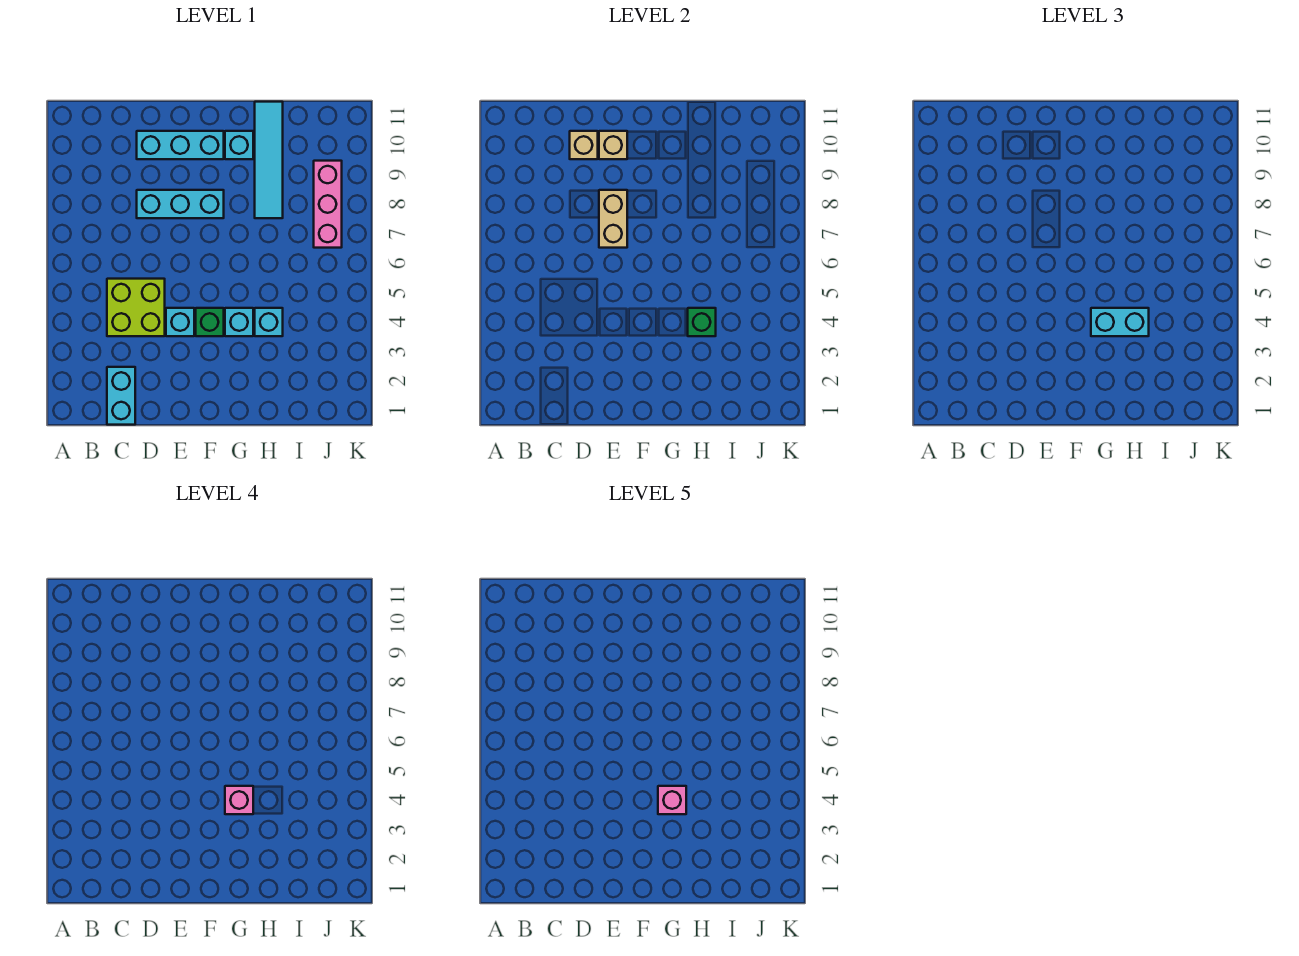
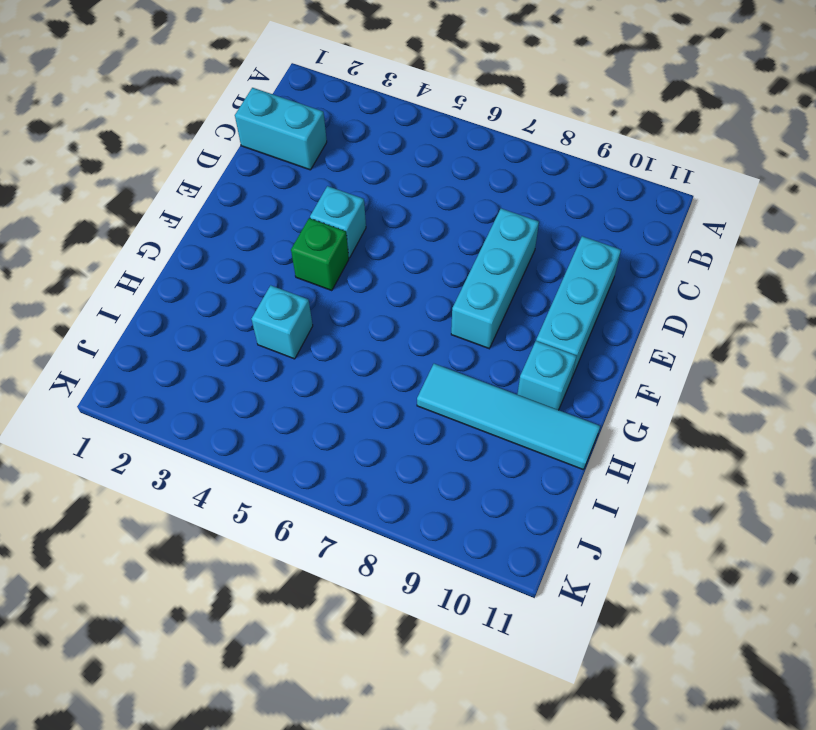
none -> lime 2x2 brick [107,279,165,336]
none -> cyan 1x1 brick [225,308,253,336]
none -> pink 1x3 brick [314,161,342,248]

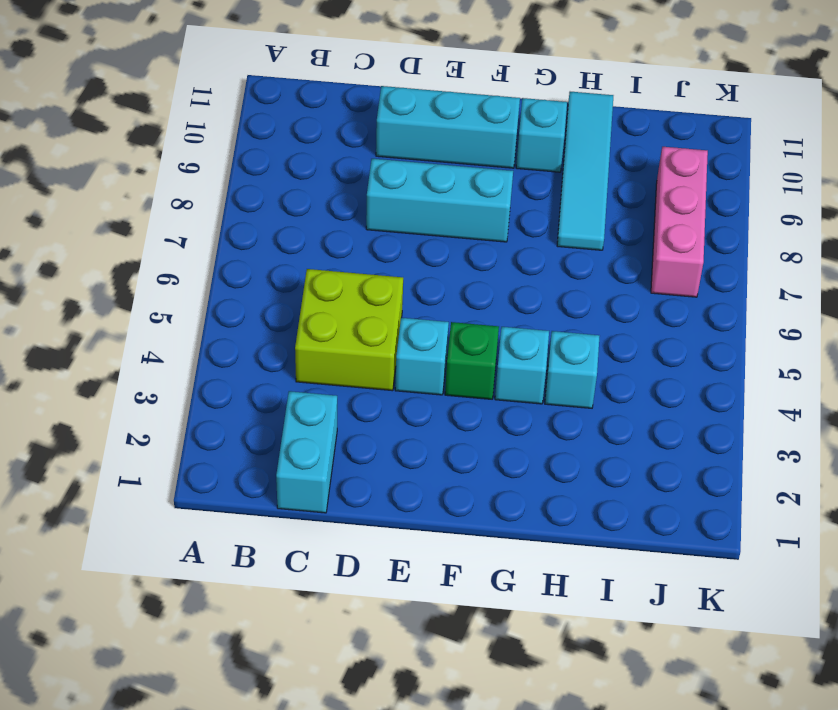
none -> tan 1x1 brick [570,131,598,159]
none -> tan 1x2 brick [599,190,627,248]
none -> tan 1x1 brick [599,131,627,159]

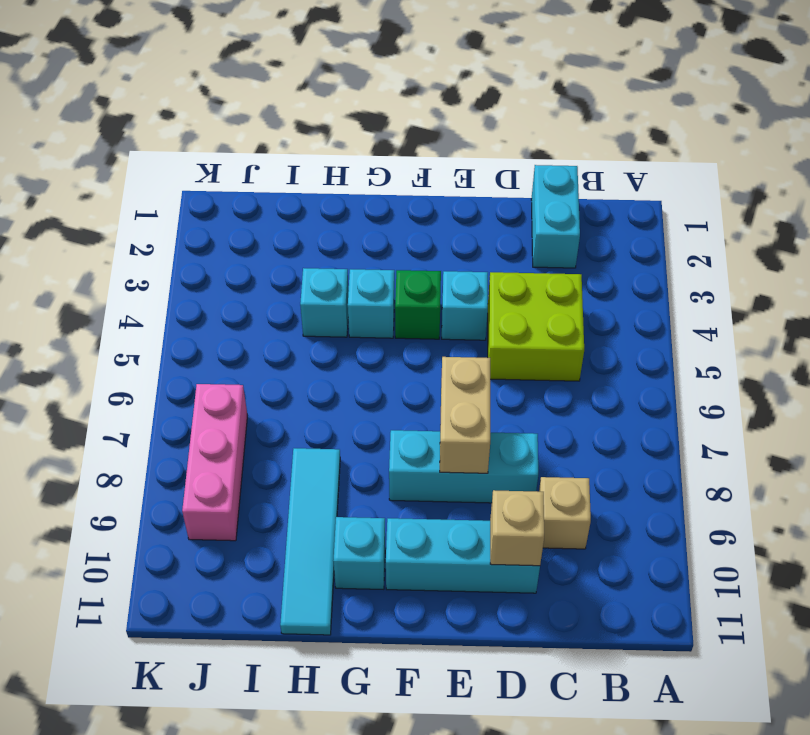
tan 1x1 brick [539,477,591,549] -> tan 1x1 brick moved to [599,131,627,159]
none -> green 1x1 brick [688,308,716,336]
none -> cyan 1x2 brick [1091,308,1149,336]
none -> pink 1x1 brick [225,786,253,814]

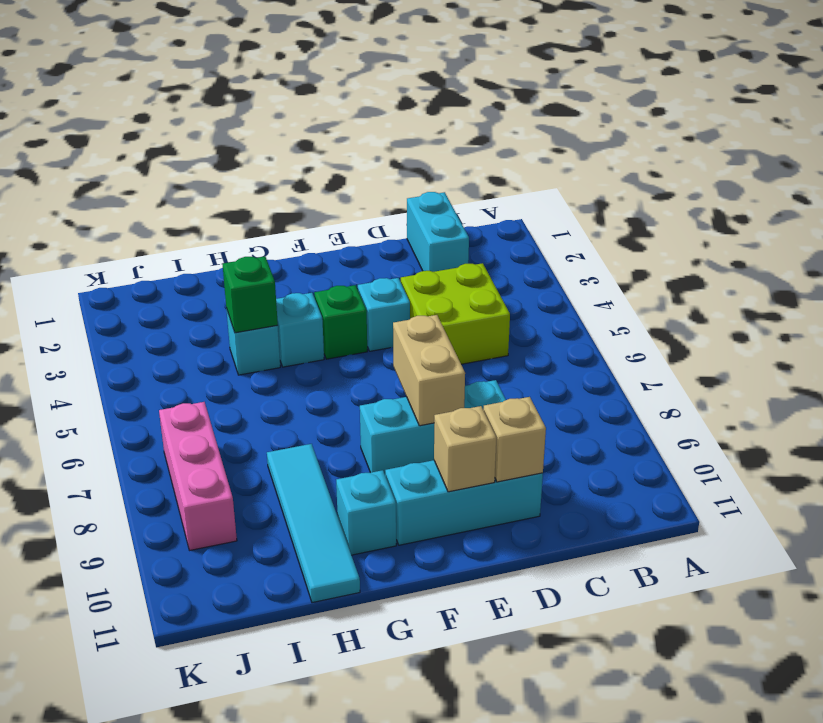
none -> cyan 1x2 brick [1091,308,1149,336]
none -> pink 1x1 brick [225,786,253,814]
none -> pink 1x1 brick [658,786,686,814]

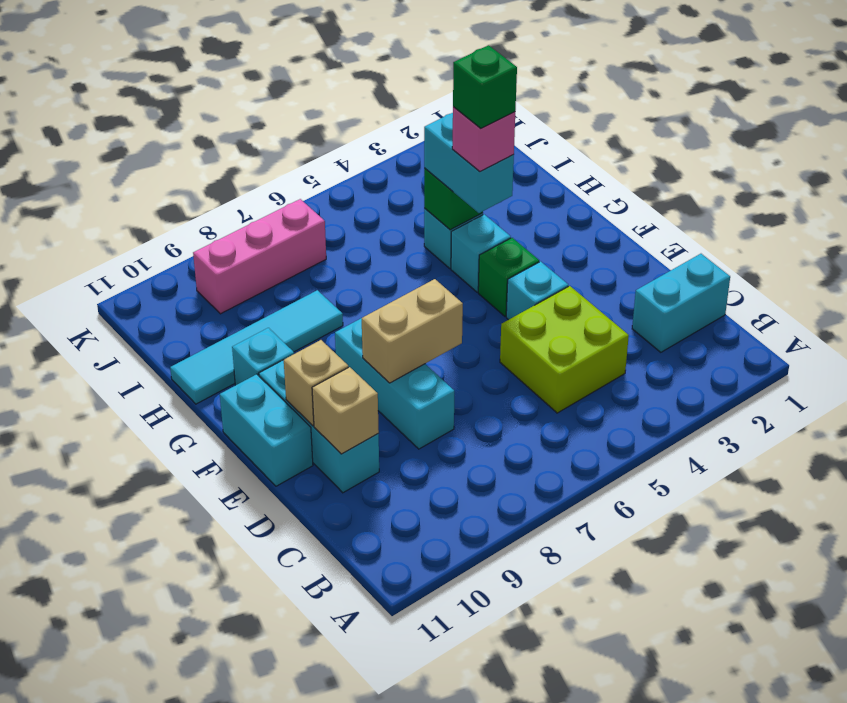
cyan 1x2 brick [220,374,313,486] -> none
green 1x1 brick [453,45,517,128] -> pink 1x1 brick [658,786,686,814]

